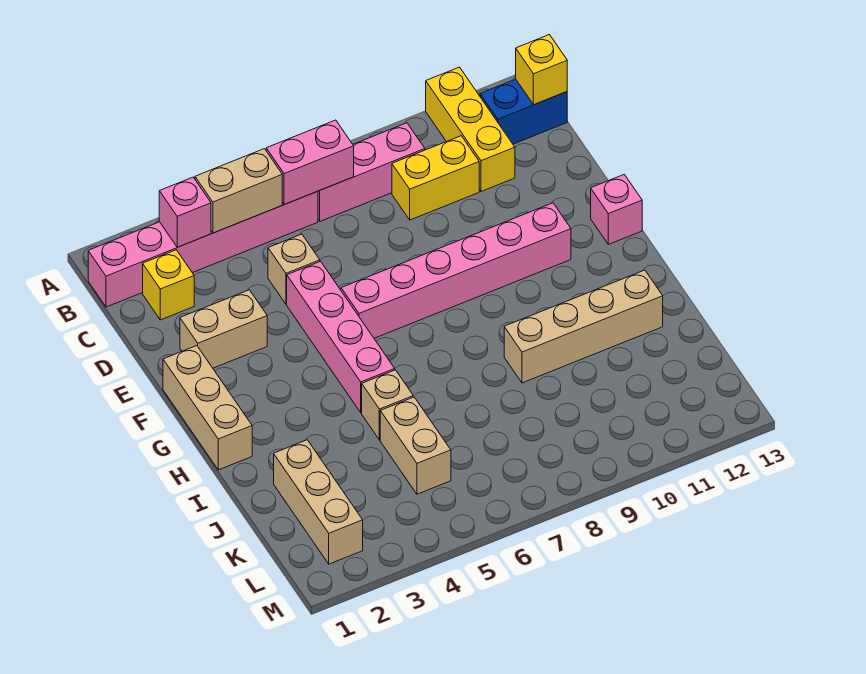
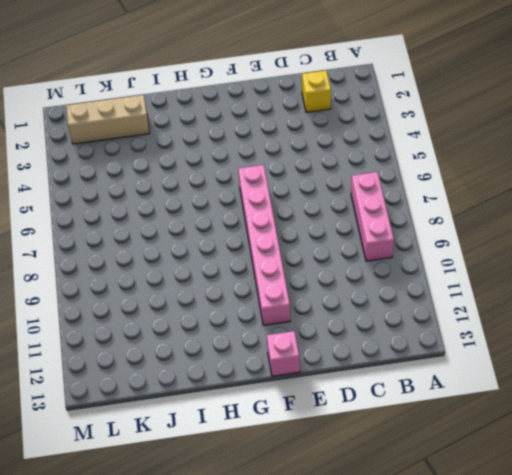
none -> yellow 1x3 brick [426,67,515,192]
none -> pink 1x6 brick [88,191,318,307]
none -> blue 1x2 brick [480,79,567,144]

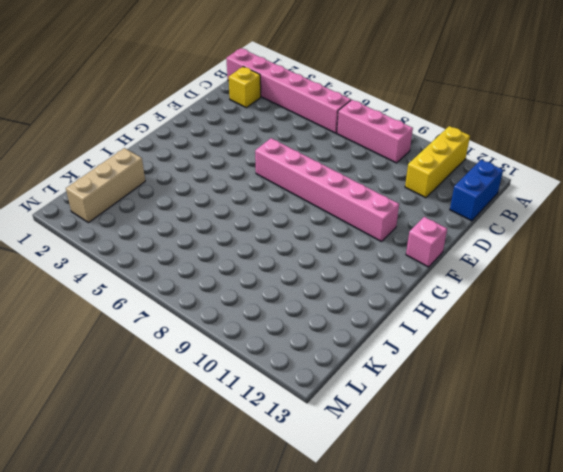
blue 1x2 brick [450,160,503,221] -> blue 1x2 brick turned to [480,79,567,144]
none -> yellow 1x2 brick [392,136,479,220]
none -> tan 1x1 brick [268,234,320,304]
none -> tan 1x2 brick [180,290,267,368]

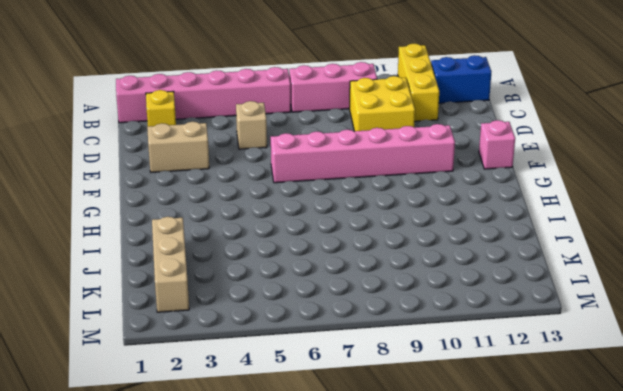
yellow 2x2 brick [349,76,415,131] -> yellow 1x2 brick [392,136,479,220]
none -> pink 1x4 brick [287,261,395,413]
none -> tan 1x3 brick [163,346,252,470]
none -> tan 1x1 brick [362,370,413,440]

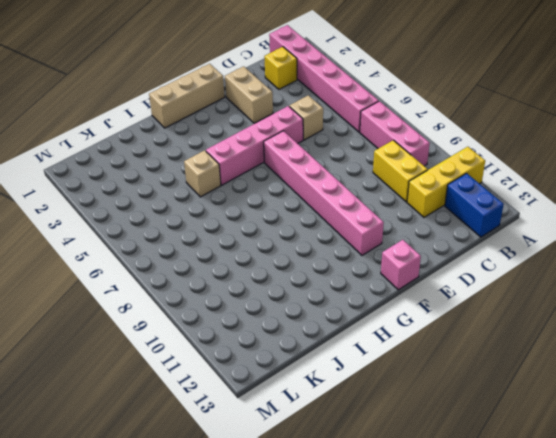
none -> tan 1x4 brick [504,270,663,383]
none -> tan 1x3 brick [274,440,363,564]
none -> tan 1x2 brick [380,397,451,494]

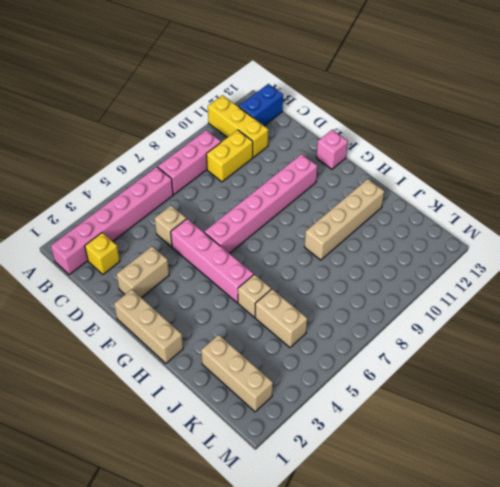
none -> pink 1x1 brick [159,177,211,247]
none -> tan 1x2 brick [195,149,282,233]
none -> pink 1x2 brick [266,120,354,205]

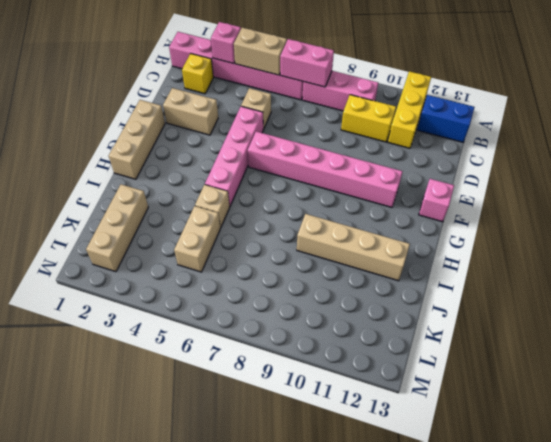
none -> yellow 1x1 brick [516,35,567,105]

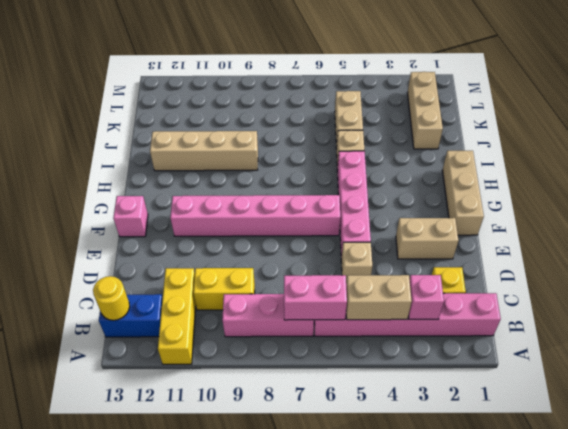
yellow 1x1 round brick [93,276,130,320] -> yellow 1x1 brick [516,35,567,105]

